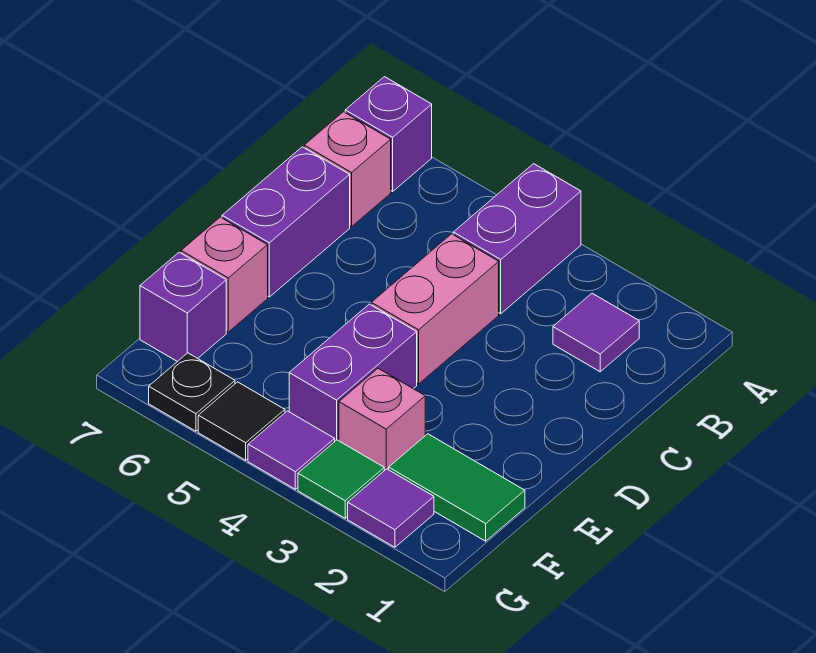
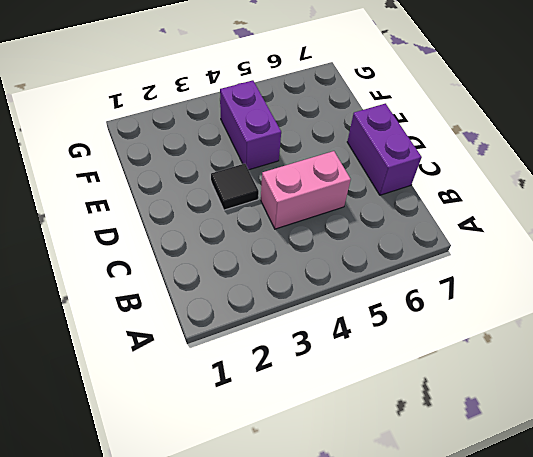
pink 1x2 brick [261,151,351,229] -> pink 1x2 brick turned to [371,234,499,384]
black 1x1 tile [211,164,259,210] -> black 1x1 tile moved to [198,382,285,460]
none -> purple 1x2 brick [453,164,581,314]
none -> purple 1x1 brick [345,77,432,191]
none -> purple 1x1 tile [553,293,639,372]

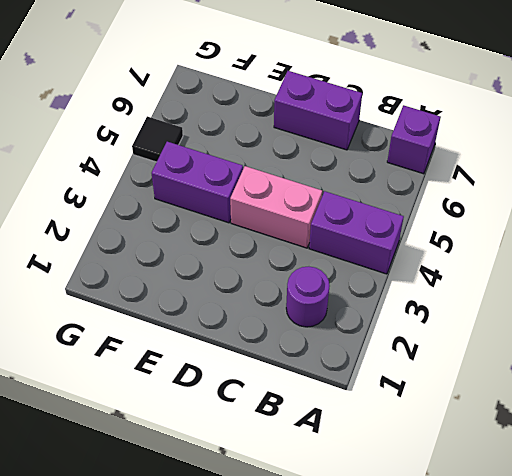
purple 1x1 round brick [286,267,330,327] -> purple 1x1 tile [553,293,639,372]
none -> pink 1x1 brick [304,112,391,227]
none -> pink 1x1 brick [181,217,268,332]
none -> green 1x2 tile [389,434,525,541]

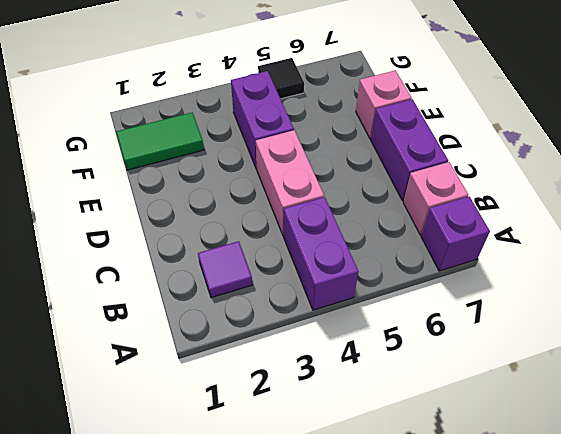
none -> pink 1x1 brick [339,368,425,471]
none -> purple 1x1 brick [140,252,226,362]
none -> purple 1x1 tile [348,469,434,547]

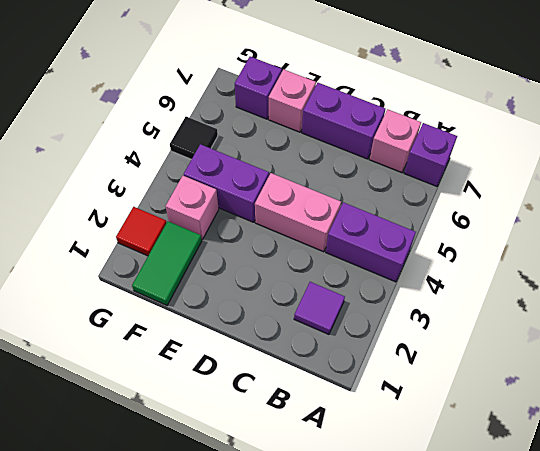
red 1x1 tile [116,207,167,256] -> purple 1x1 tile [348,469,434,547]
none -> green 1x1 tile [298,440,384,518]
none -> purple 1x1 tile [248,411,335,489]
none -> black 1x1 plate [149,353,235,431]

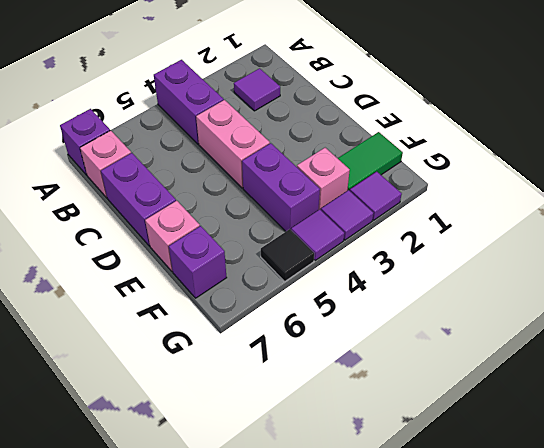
purple 1x1 tile [321,190,373,240] -> green 1x1 tile [298,440,384,518]
none -> black 1x1 plate [149,353,235,431]

